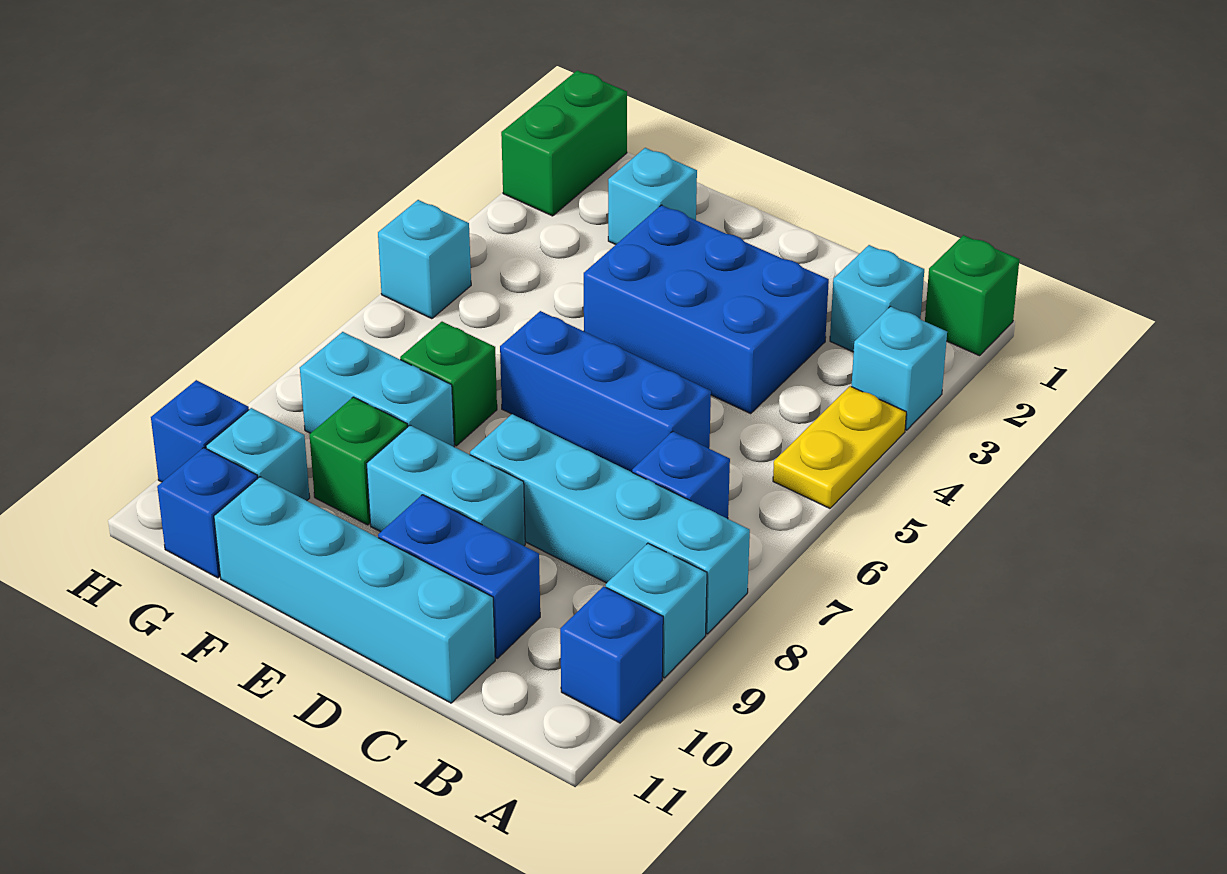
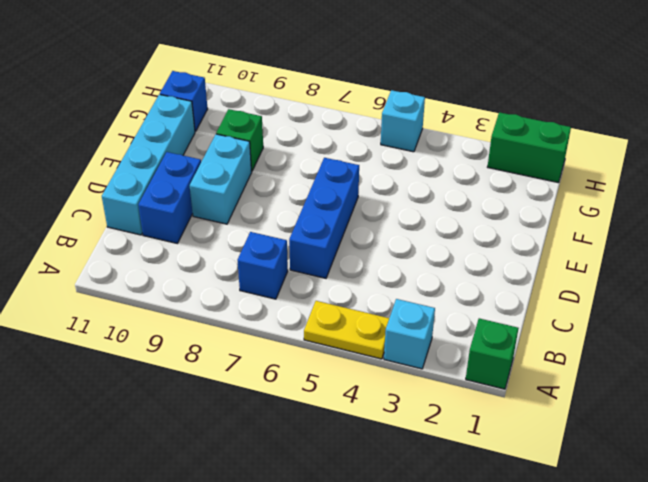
none -> cyan 1x4 brick [470,414,750,634]
none -> cyan 1x1 brick [606,543,707,678]
none -> blue 1x1 brick [560,586,663,723]

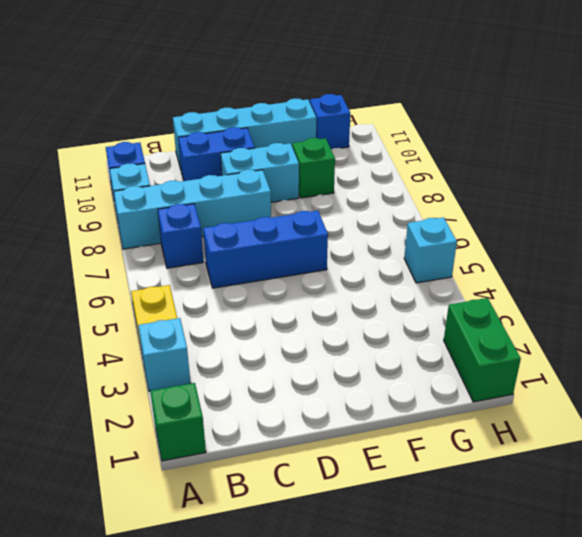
none -> cyan 1x1 brick [830,245,924,352]
none -> blue 2x3 brick [584,205,829,413]
none -> cyan 1x1 brick [608,148,697,244]

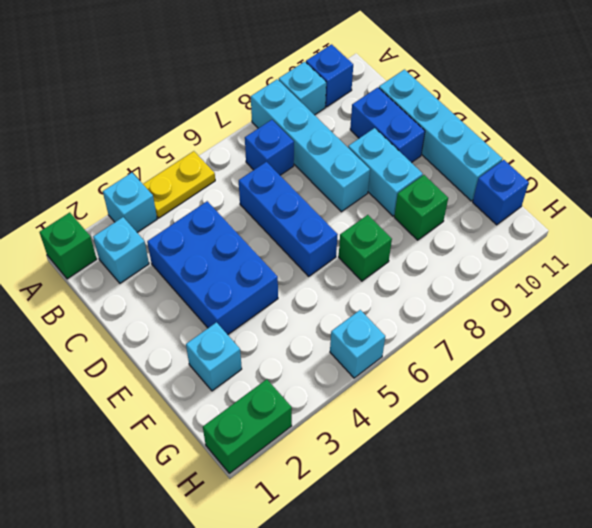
none -> cyan 1x2 brick [300,332,454,447]
none -> cyan 1x1 brick [206,408,310,501]
none -> blue 1x1 brick [151,380,249,482]

